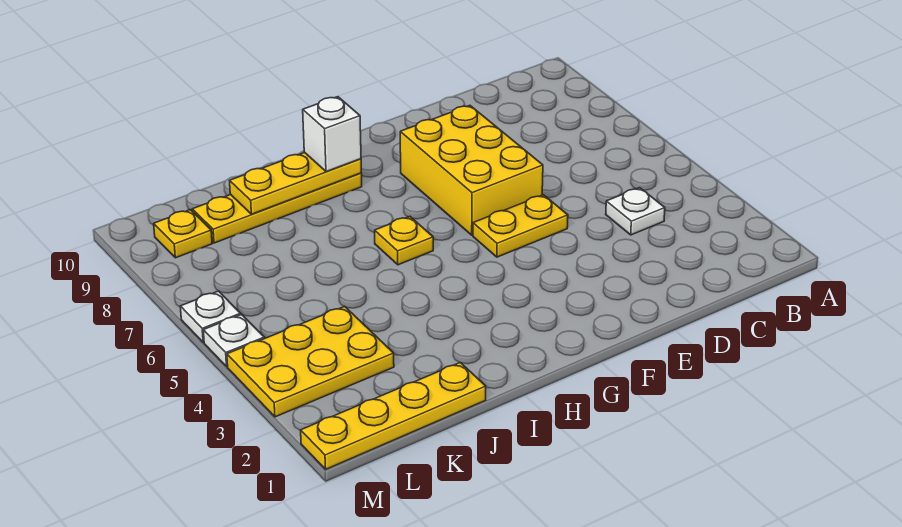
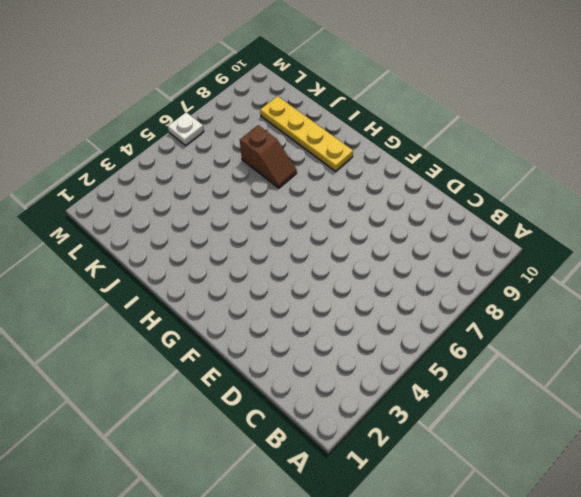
brown 1x2 slope [240,125,297,188] -> none
none -> white 1x1 plate [606,188,665,235]
none -> yellow 1x2 plate [473,195,568,257]
none -> yellow 2x3 brick [400,105,543,235]

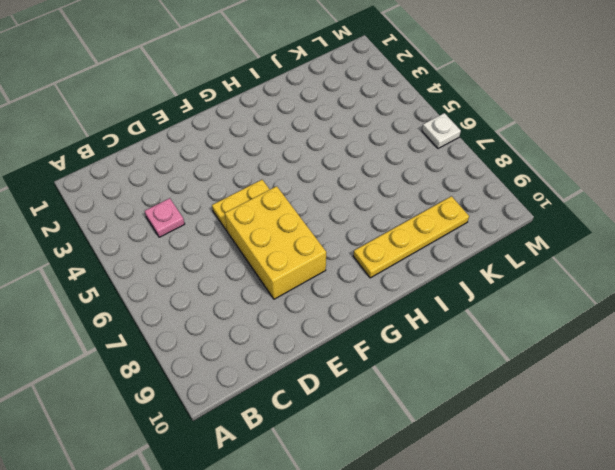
pink 1x1 plate [145,198,185,237] -> white 1x1 plate [606,188,665,235]
none -> yellow 1x1 plate [375,216,433,265]
none -> yellow 1x4 plate [301,363,486,469]
none -> yellow 2x3 plate [227,306,394,417]

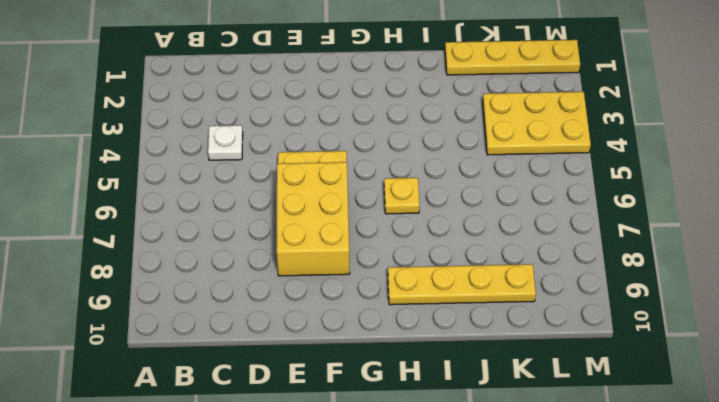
none -> yellow 1x1 plate [154,210,212,258]
none -> white 1x1 plate [203,314,264,367]
none -> white 1x1 plate [180,291,241,342]

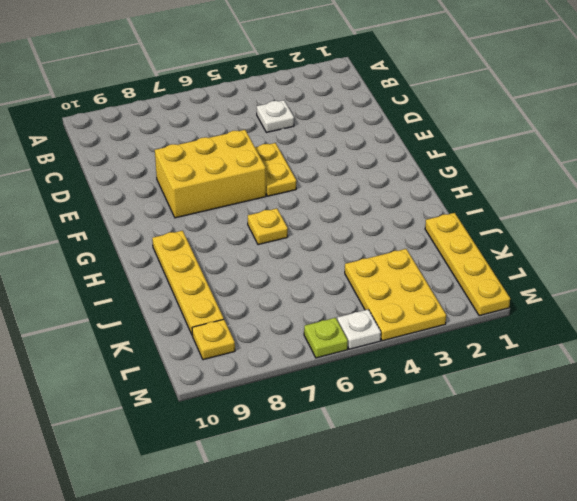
lime 1x1 plate [304,318,348,358] -> white 1x1 plate [180,291,241,342]
none -> yellow 1x3 plate [230,153,361,214]
none -> white 1x1 brick [303,97,361,172]

